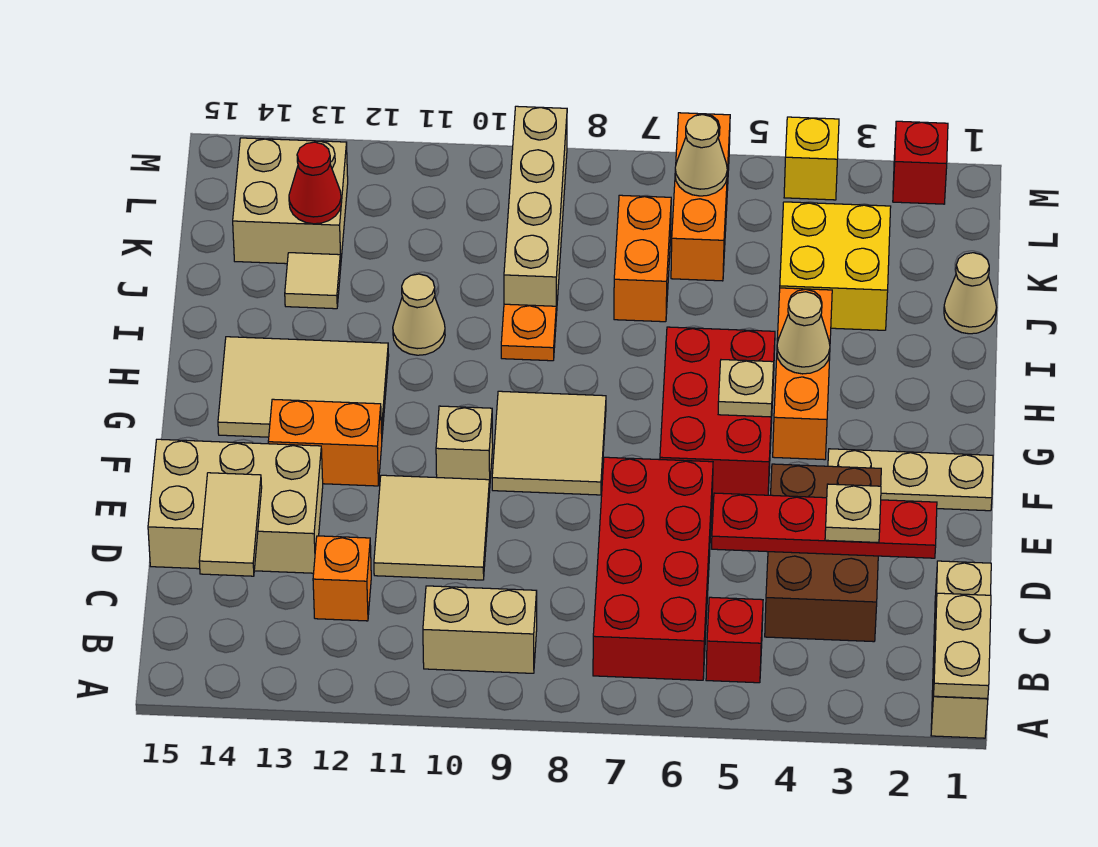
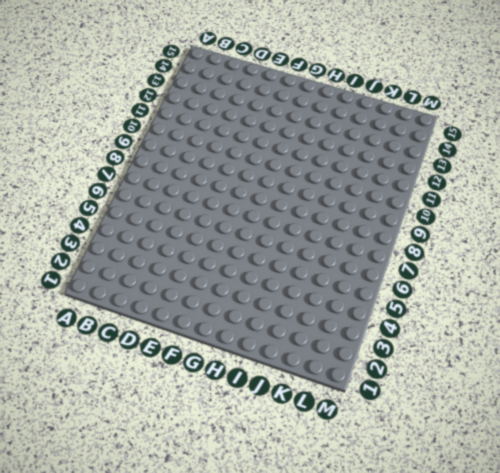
none -> tan 1x3 brick [931,561,991,738]
none -> red 1x1 brick [706,597,763,683]
none -> red 2x4 brick [593,457,713,680]
none -> tan 1x2 brick [423,586,537,673]

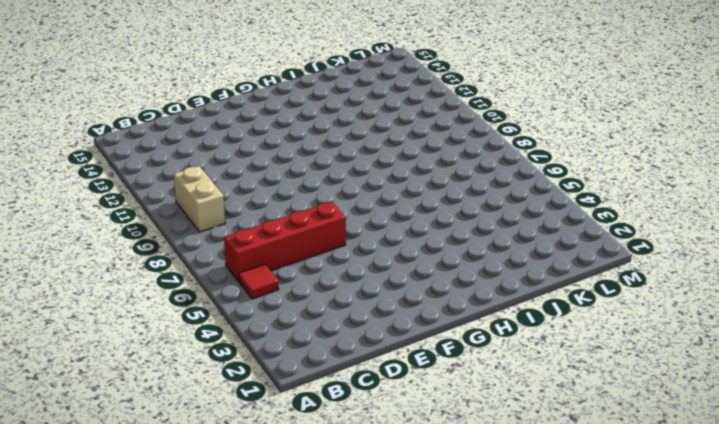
red 1x1 tile [239,264,279,299] -> red 1x1 brick [706,597,763,683]
red 1x4 brick [224,202,346,282] -> red 2x4 brick [593,457,713,680]
none -> tan 1x3 brick [931,561,991,738]
none -> brown 2x3 brick [765,464,881,642]
none -> orange 1x1 brick [313,536,371,621]
none -> tan 2x2 tile [374,475,490,580]

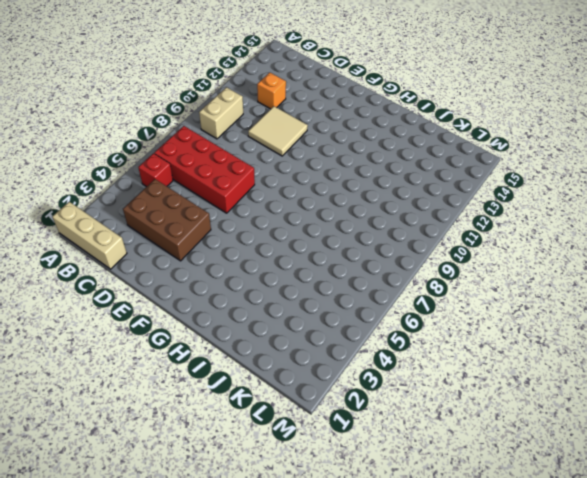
none -> tan 2x3 brick [148,439,323,573]
none -> tan 1x3 plate [828,449,993,511]
none -> red 2x3 brick [660,327,775,500]
none -> tan 2x2 tile [492,391,606,495]

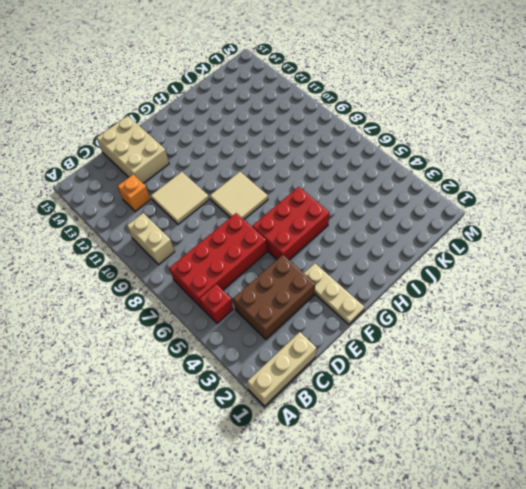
none -> tan 1x1 brick [436,406,493,490]
none -> orange 1x2 brick [268,399,382,486]
none -> orange 1x3 brick [773,288,832,460]
none -> tan 2x3 tile [218,337,389,437]

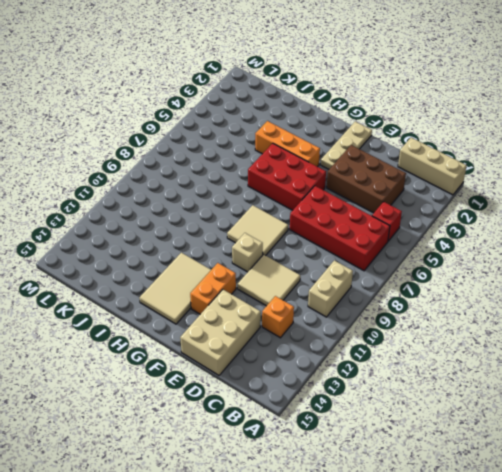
none -> orange 1x1 plate [501,304,556,361]
none -> tan 1x1 cone [393,274,445,355]
none -> tan 1x1 cone [944,253,997,334]
none -> yellow 2x2 brick [780,202,891,330]

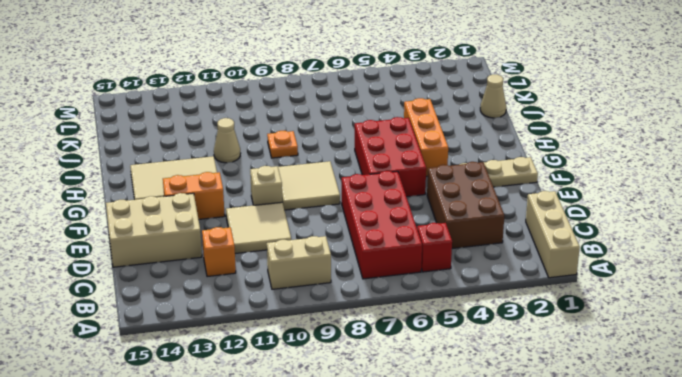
none -> yellow 2x2 brick [780,202,891,330]
none -> orange 1x2 brick [614,195,671,322]
none -> tan 1x4 brick [504,106,567,316]
none -> tan 1x1 tile [285,253,341,309]

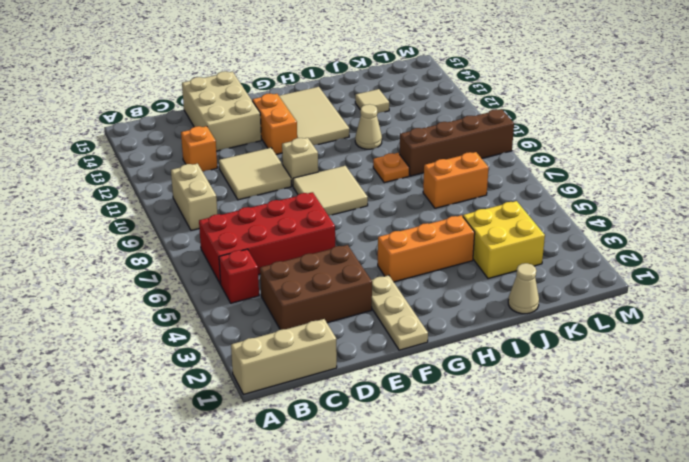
brown 1x4 brick [400,109,514,176] -> tan 1x4 brick [504,106,567,316]
none -> red 2x3 brick [660,327,775,500]
none -> orange 1x3 brick [671,113,730,281]
none -> tan 2x2 brick [233,138,348,264]
none -> red 1x1 brick [893,121,948,204]

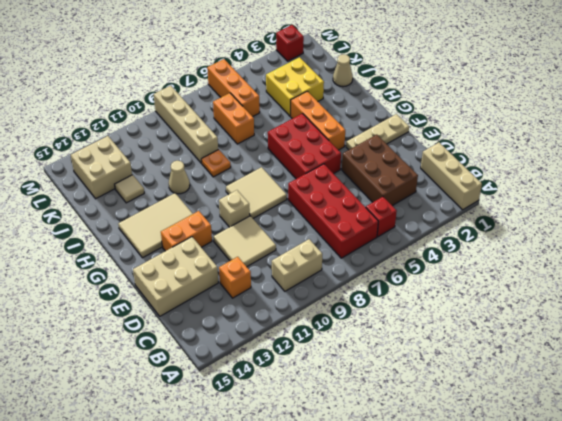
none -> yellow 1x1 brick [784,117,839,200]
none -> tan 1x2 plate [933,593,991,699]
none -> tan 1x2 tile [199,473,262,576]
none -> red 1x4 plate [712,493,937,558]

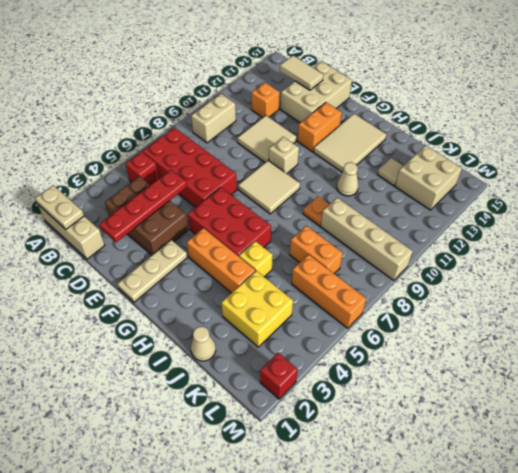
yellow 1x1 brick [239,241,273,277] -> yellow 1x1 brick moved to [784,117,839,200]
none -> tan 1x1 plate [718,360,774,417]
none -> tan 1x1 cone [777,292,830,374]
none -> red 1x1 cone [289,142,341,224]
none -> tan 1x1 cone [675,115,727,196]

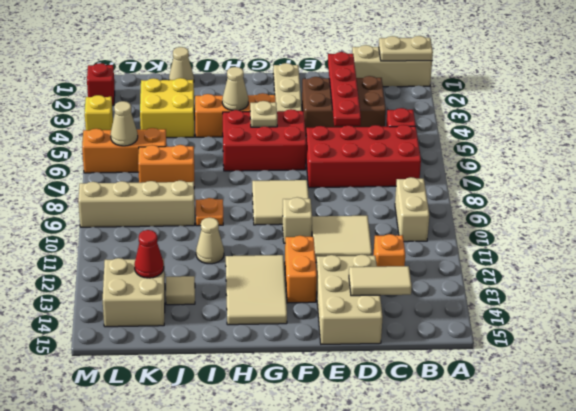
none -> tan 1x1 plate [825,484,881,543]

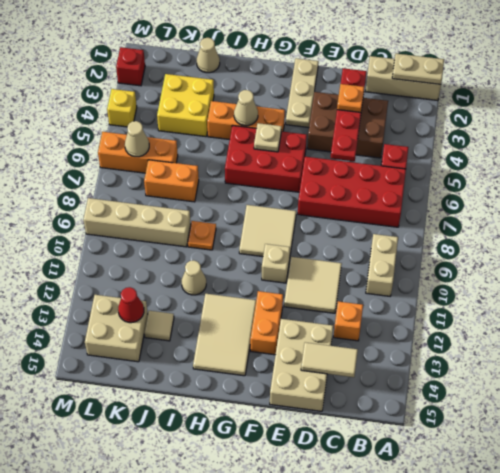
orange 1x1 plate [337,84,364,112] -> tan 1x1 plate [825,484,881,543]

